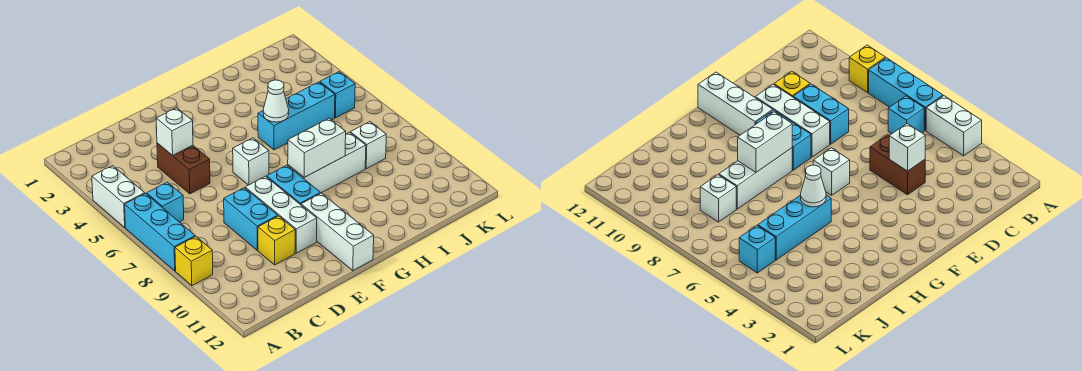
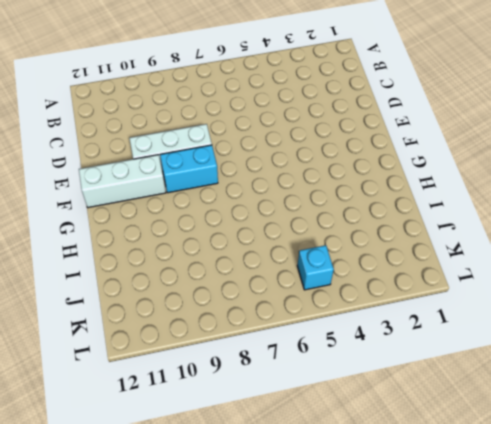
none -> white 1x2 brick [92,166,145,228]
none -> cyan 1x3 brick [125,194,195,271]
none -> yellow 1x1 brick [175,236,213,286]

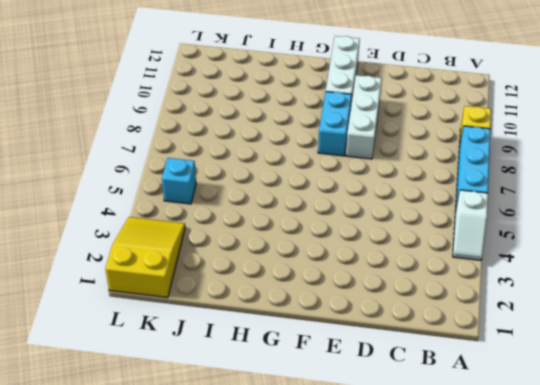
white 1x2 slope [453,190,488,260] -> white 1x2 brick [92,166,145,228]
yellow 2x3 slope [105,217,185,298] -> none
none -> cyan 1x1 brick [147,182,184,222]
none -> brown 1x2 brick [157,143,210,194]
none -> cyan 1x2 brick [224,188,278,250]

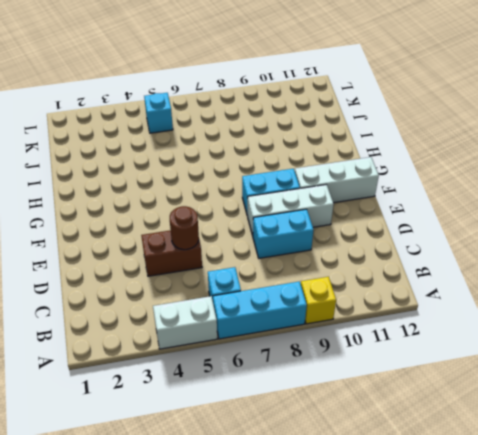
brown 1x1 round brick [170,206,199,250] -> none
none -> yellow 1x1 brick [258,216,295,265]
none -> white 1x1 brick [233,138,269,185]
none -> white 1x3 brick [288,132,366,193]

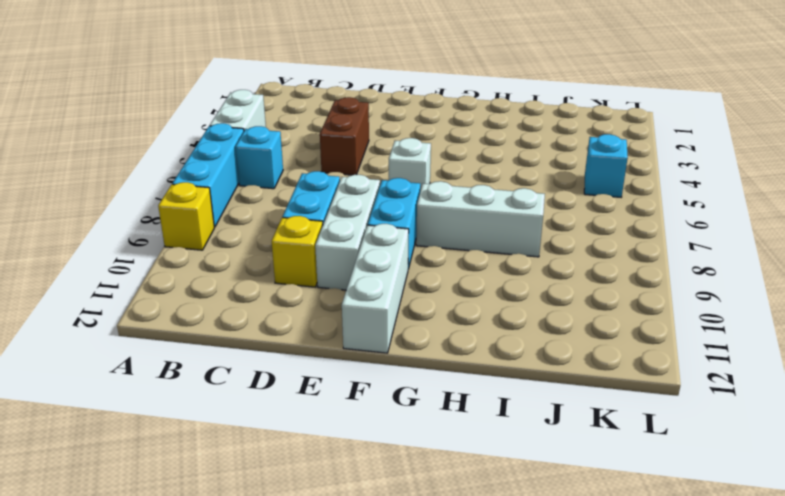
none -> cyan 1x3 brick [258,82,335,150]
none -> white 1x1 brick [350,122,386,169]
none -> white 1x1 brick [156,108,193,156]

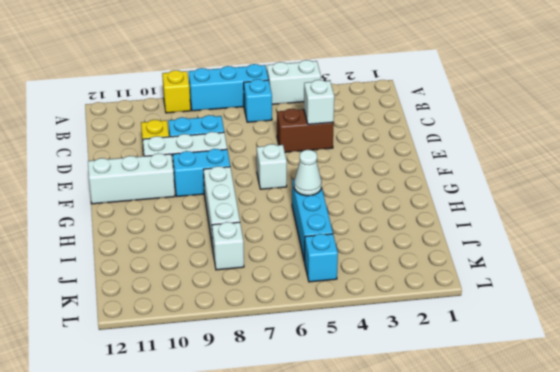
none -> white 1x2 brick [288,119,346,177]

